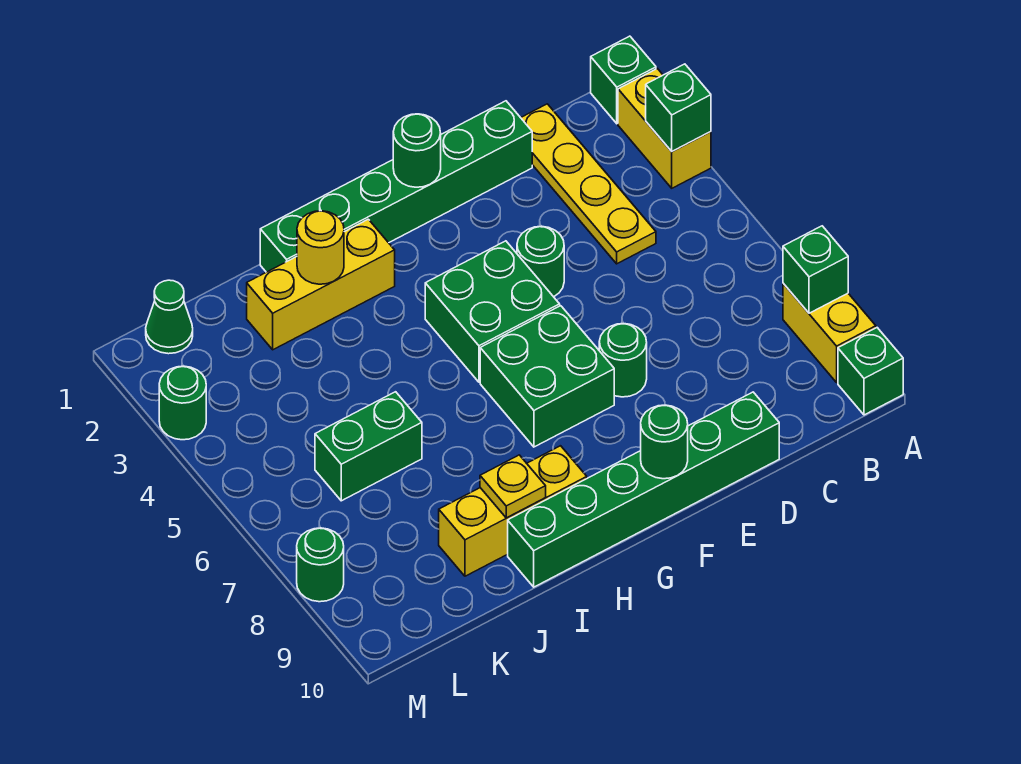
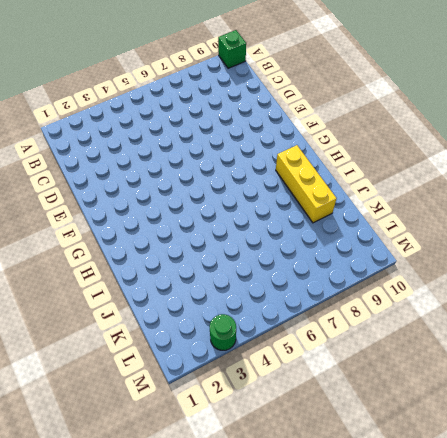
none -> green 1x1 brick [591,36,656,124]
none -> yellow 1x2 brick [618,69,711,188]
none -> yellow 1x2 brick [783,283,876,382]

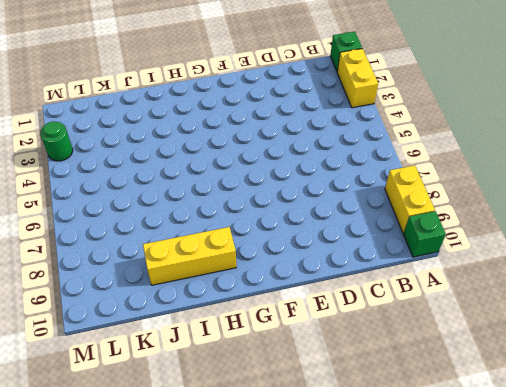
none -> yellow 1x4 plate [521,104,656,264]
none -> green 1x6 brick [260,101,532,272]
none -> green 1x6 brick [508,392,779,587]

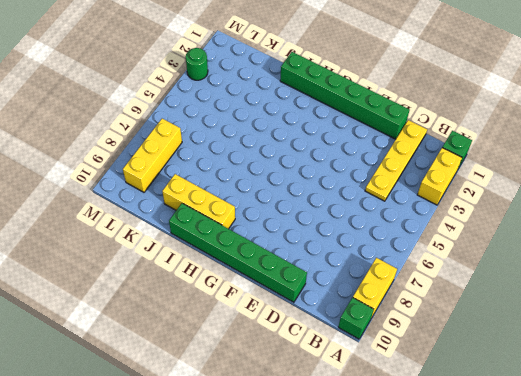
yellow 1x3 brick [123,119,182,192] -> yellow 1x3 brick turned to [247,219,395,350]
none -> green 1x1 round brick [517,226,564,297]
none -> green 1x1 round brick [599,324,647,397]
none -> green 2x2 brick [425,241,560,382]

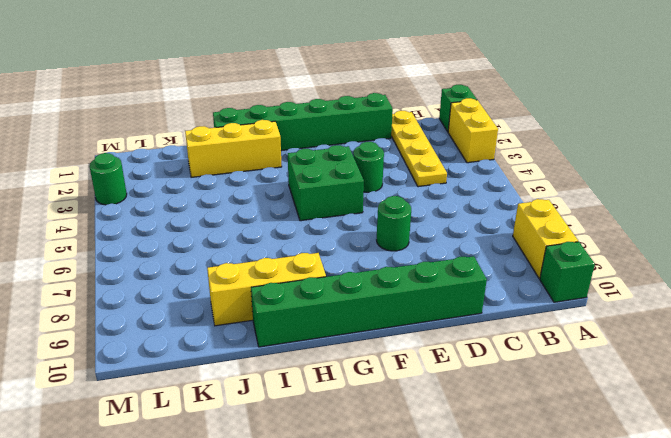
none -> green 2x2 brick [480,306,614,447]
none -> green 1x2 brick [315,392,422,501]
none -> green 1x1 cone [146,280,193,354]

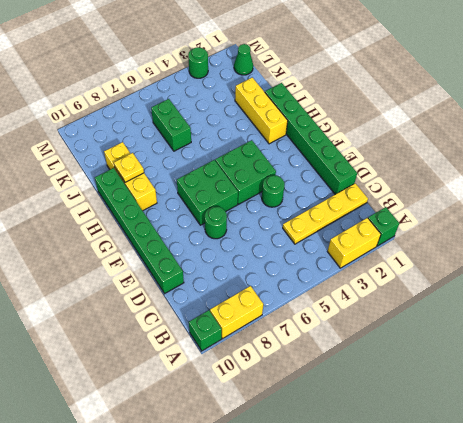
none -> green 1x1 round brick [297,528,344,602]
none -> green 1x1 brick [646,64,711,151]
none -> green 1x1 brick [783,226,848,313]

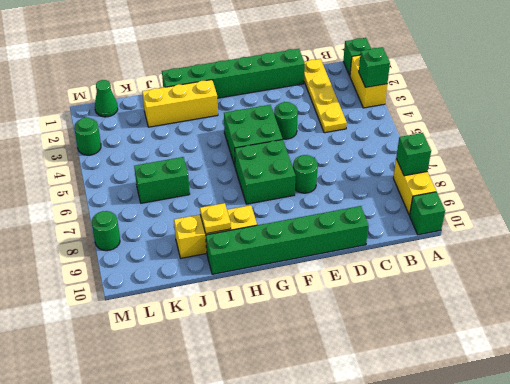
none -> green 1x1 round brick [393,114,441,187]
none -> green 1x1 round brick [641,405,688,479]
none -> yellow 1x1 round brick [297,211,344,284]

